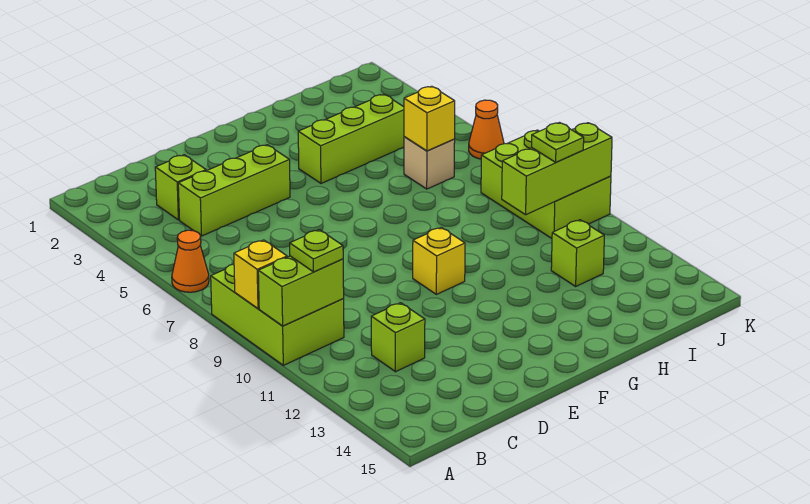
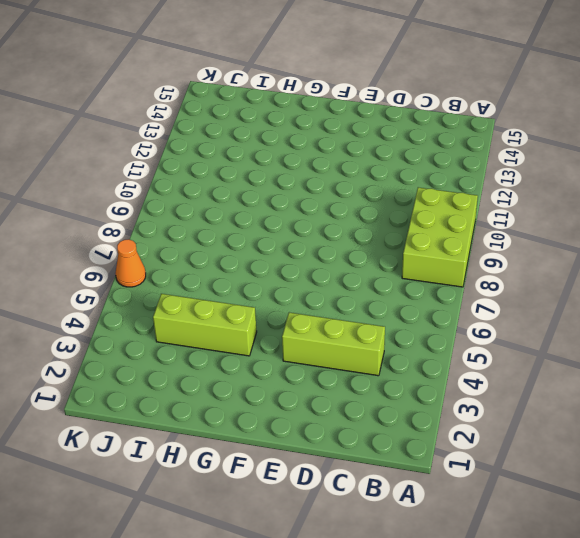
none -> orange 1x1 cone [172,230,209,292]
none -> lime 1x1 brick [155,155,206,220]
none -> lime 1x1 brick [371,303,425,372]

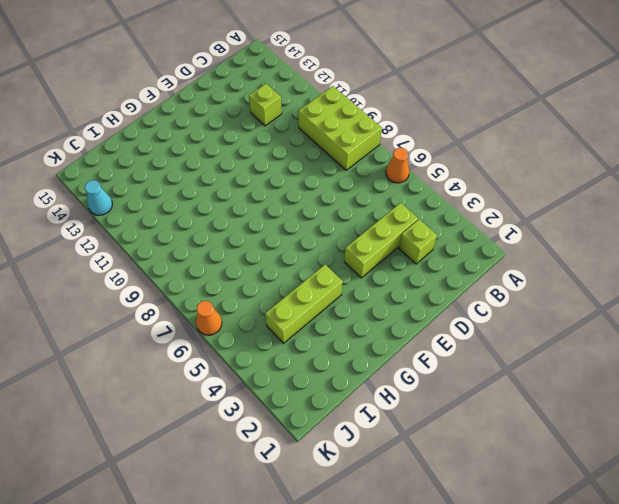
cyan 1x1 cone [85,180,112,215] -> none
none -> yellow 1x1 brick [413,227,465,294]
none -> tan 1x1 brick [404,137,455,189]
none -> lime 1x1 brick [551,220,604,286]

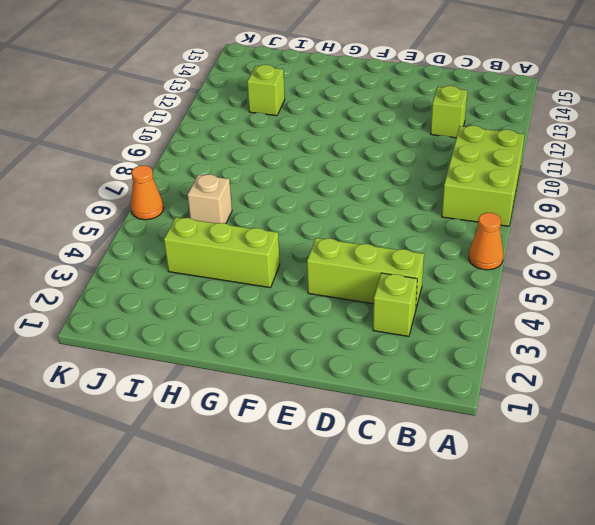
none -> yellow 1x1 brick [413,227,465,294]
none -> lime 2x3 brick [481,130,611,238]
none -> yellow 1x1 brick [234,240,287,309]

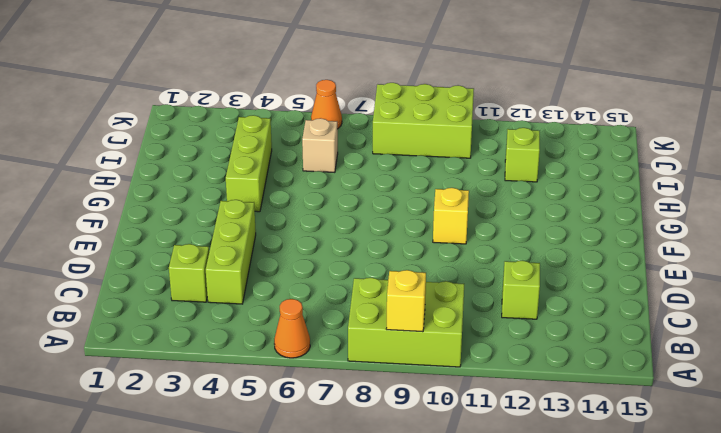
none -> lime 1x2 brick [258,256,344,326]
none -> yellow 1x1 brick [404,86,455,151]
none -> lime 1x3 brick [502,123,612,215]

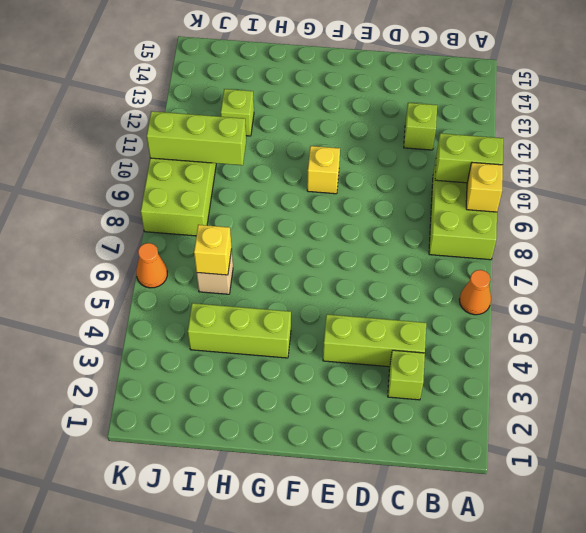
none -> lime 1x1 plate [290,230,343,272]
none -> lime 1x1 plate [532,123,584,162]

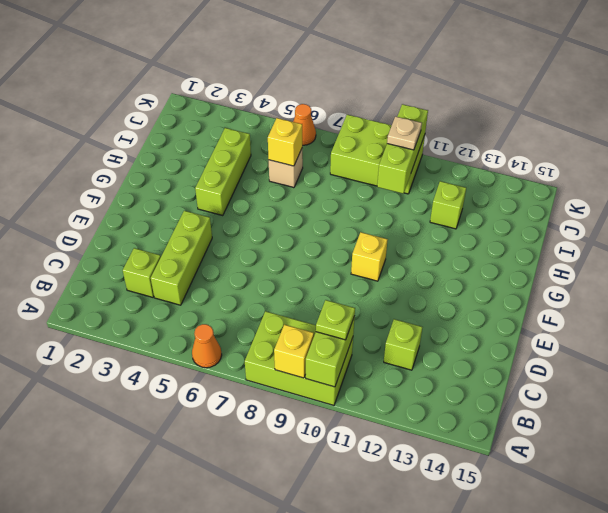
tan 1x1 plate [387,116,422,150] -> lime 1x1 plate [532,123,584,162]

